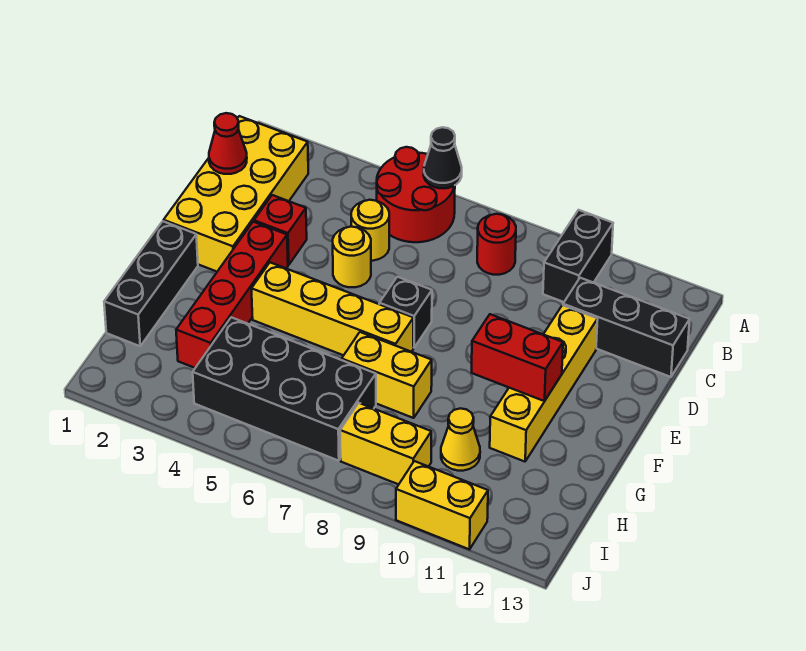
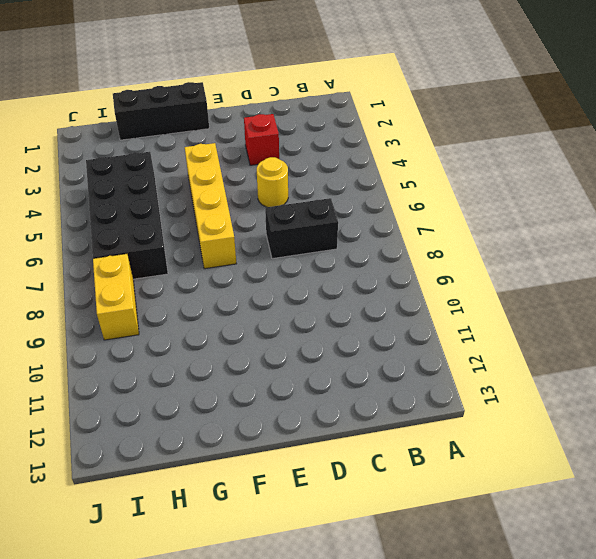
black 1x2 brick [265,198,338,259] -> black 1x2 brick moved to [543,210,613,302]
none -> red 2x2 round brick [377,147,455,242]
none -> yellow 2x4 brick [164,116,308,272]
none -> red 1x1 round brick [477,214,516,275]

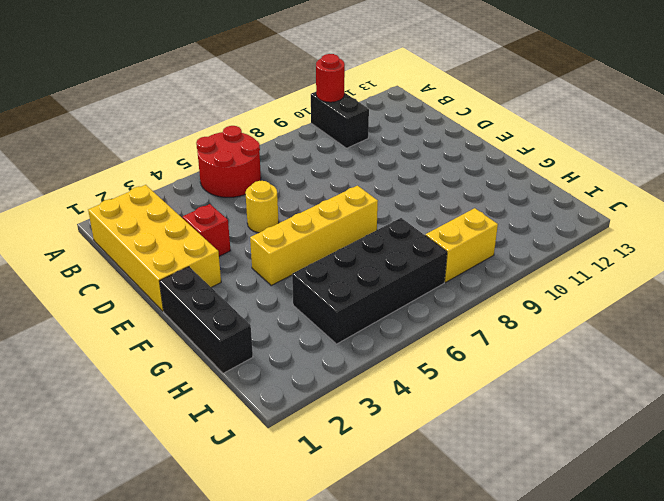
red 1x1 round brick [316,54,345,102] -> red 1x1 round brick moved to [477,214,516,275]
none -> yellow 1x1 round brick [351,200,389,261]
none -> black 1x3 brick [563,278,690,377]
none -> yellow 1x4 brick [490,305,598,462]

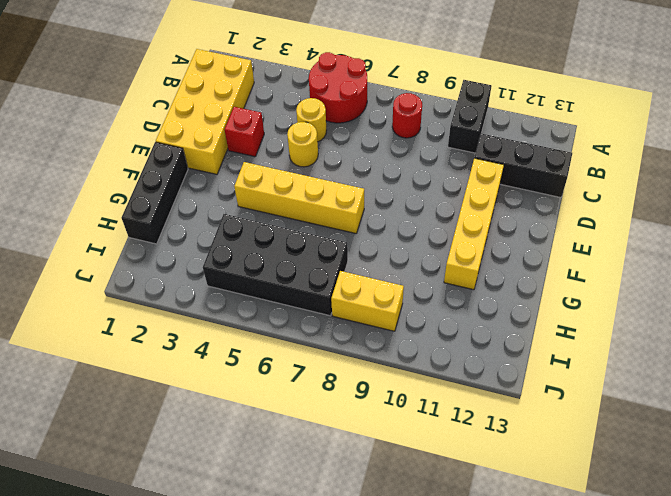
none -> red 1x4 brick [176,222,288,368]
none -> black 1x1 brick [379,277,432,348]
none -> yellow 1x2 brick [342,332,432,418]

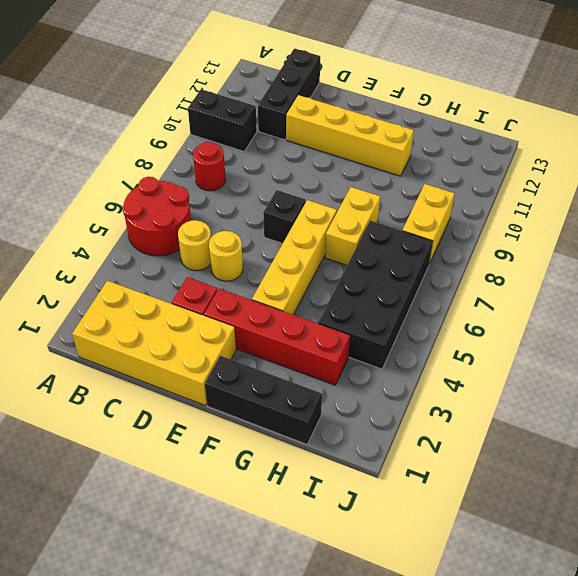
none -> yellow 1x1 cone [441,408,480,471]
none -> yellow 1x2 brick [396,461,488,549]
none -> black 1x1 cone [424,127,462,188]

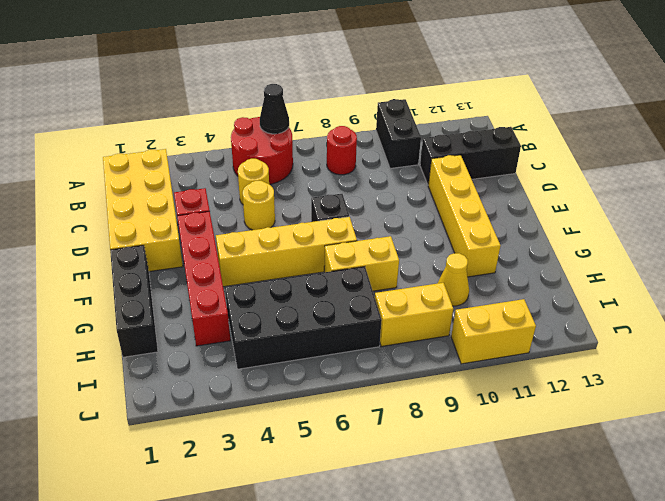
none -> red 1x1 cone [209,113,247,174]
none -> red 1x2 brick [472,314,563,401]

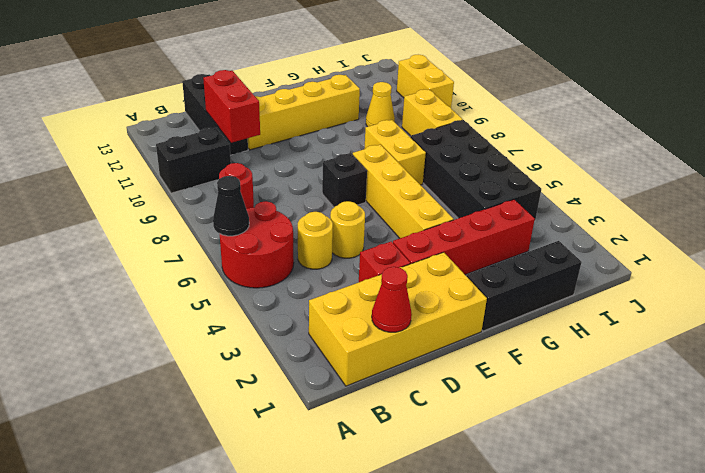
red 1x2 brick [203,70,260,143] -> red 1x2 brick moved to [472,314,563,401]

